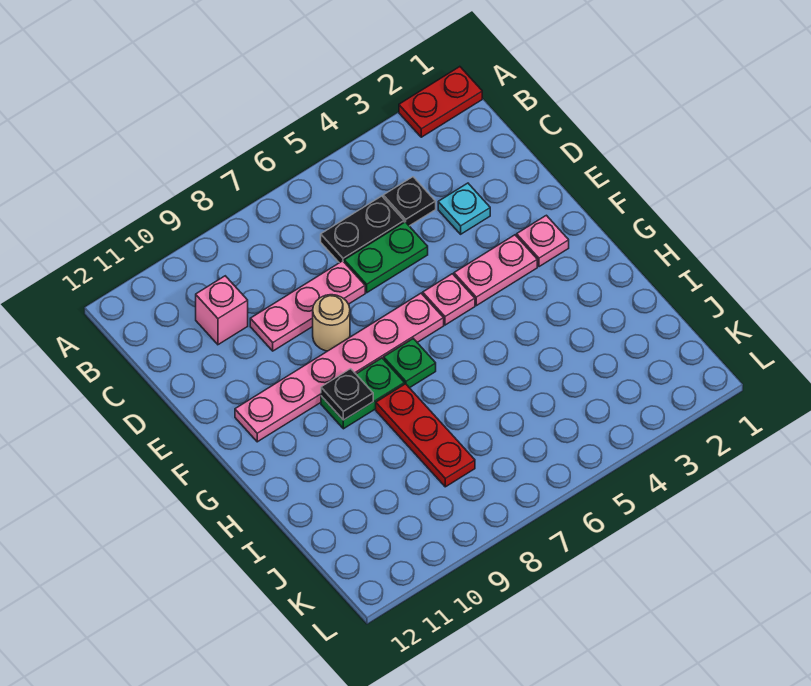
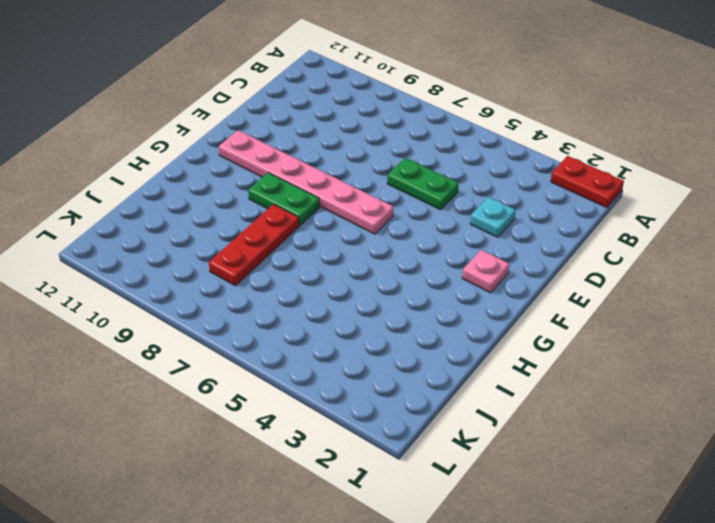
none -> black 1x1 plate [383,177,436,226]
none -> black 1x2 plate [321,196,404,263]
none -> pink 1x1 brick [196,276,248,345]

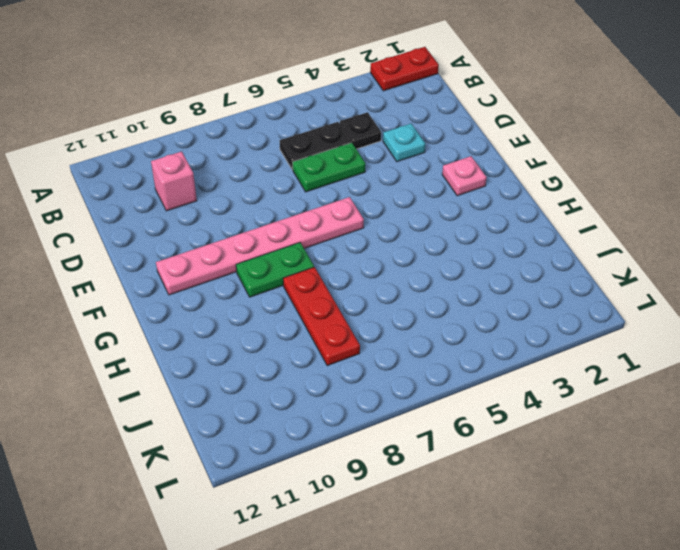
none -> pink 1x3 plate [250,261,365,351]
none -> tan 1x1 round brick [313,295,350,351]
none -> pink 1x2 plate [454,235,537,306]

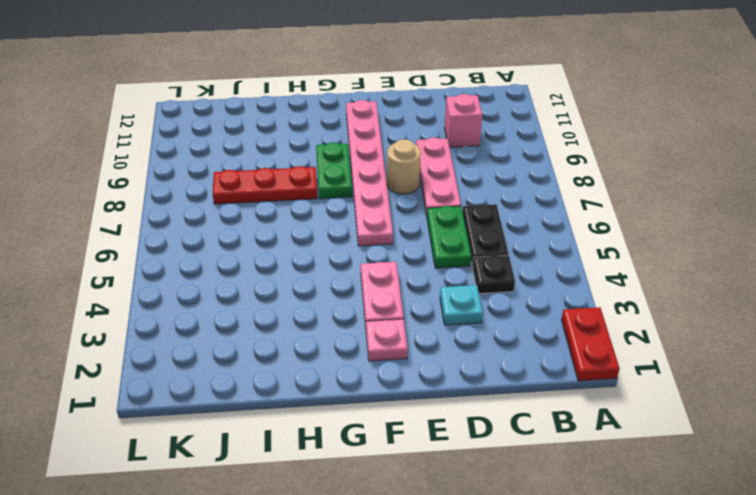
none -> pink 1x1 plate [423,274,475,325]
none -> green 1x1 plate [384,339,436,388]
none -> black 1x1 plate [321,369,373,420]

